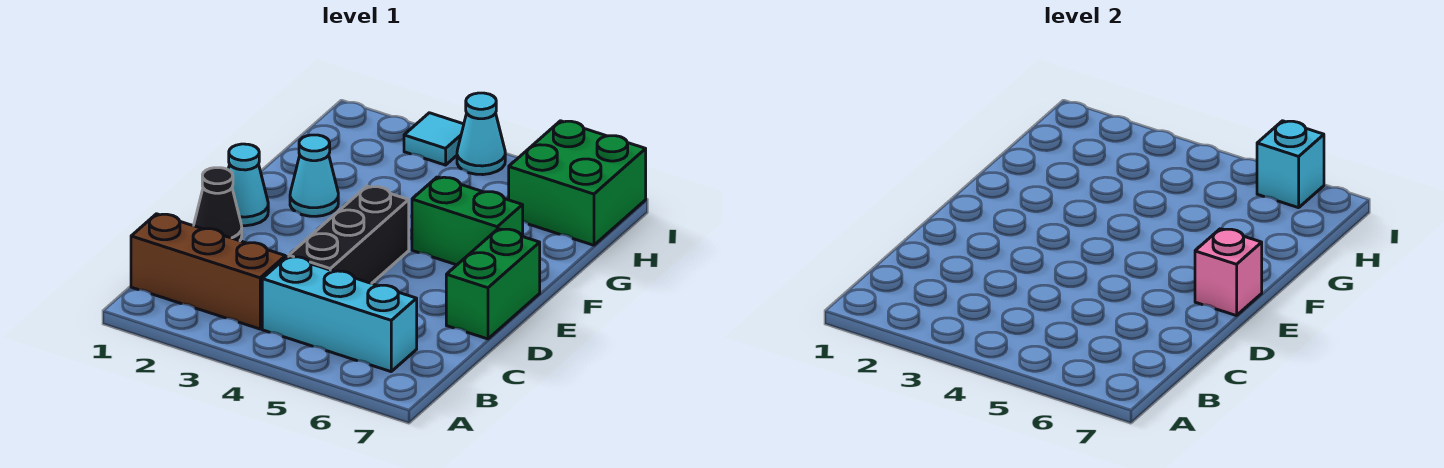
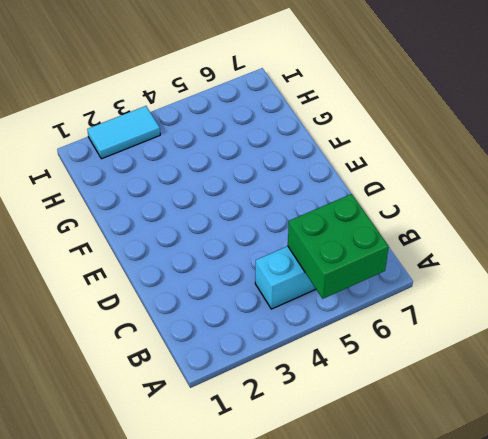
green 2x2 brick [288,194,389,299] -> green 2x2 brick moved to [509,121,646,245]
cyan 1x2 tile [87,106,160,159] -> cyan 1x1 tile [404,113,464,165]
none -> brown 1x3 brick [131,214,285,329]
none -> black 1x3 brick [289,186,409,284]
none -> black 1x1 cone [194,168,242,241]

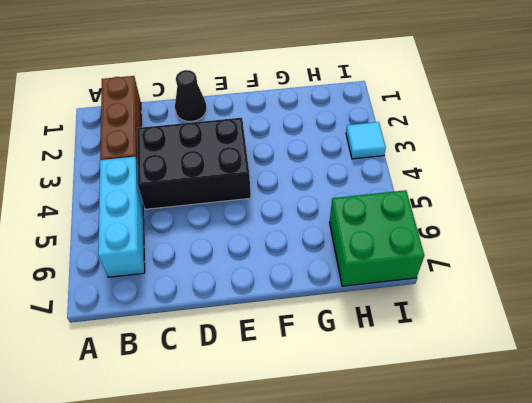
black 2x3 brick [137,118,251,209] -> black 1x3 brick [289,186,409,284]
none -> green 1x2 brick [446,229,540,339]
none -> cyan 1x1 cone [228,144,268,226]
none -> cyan 1x1 cone [290,135,338,216]

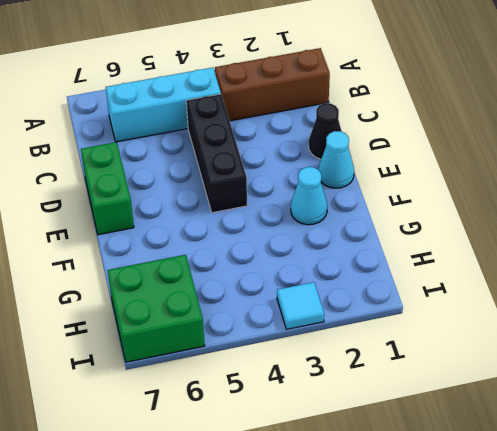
none -> green 1x2 brick [412,177,523,265]
none -> cyan 1x1 cone [457,93,505,175]
none -> pink 1x1 brick [1195,229,1262,316]

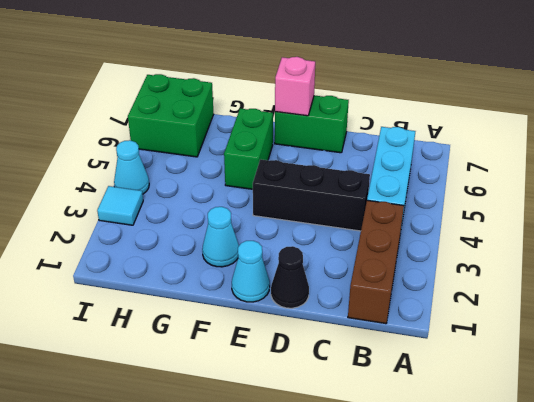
none -> cyan 1x1 brick [1257,121,1324,208]

